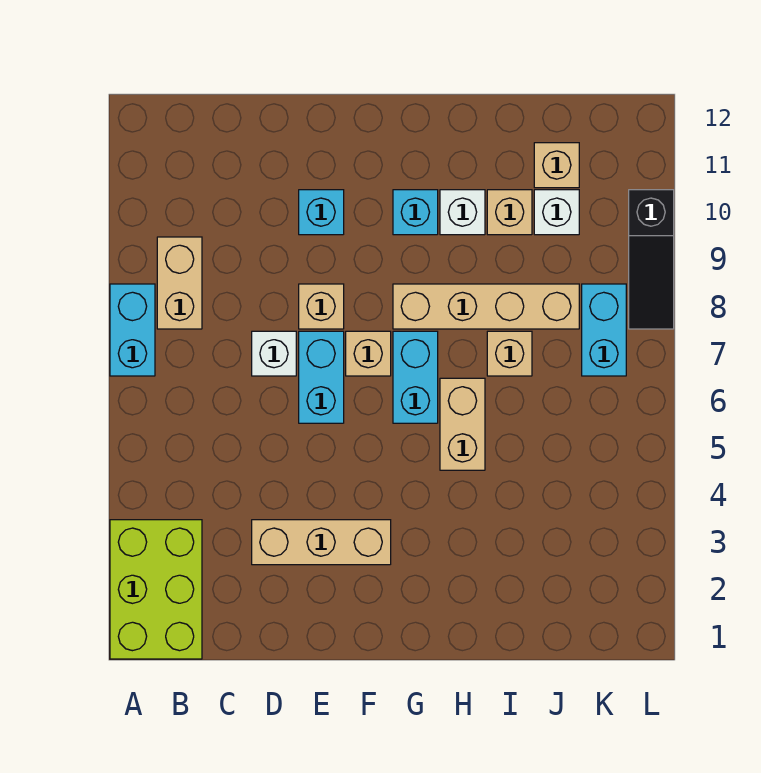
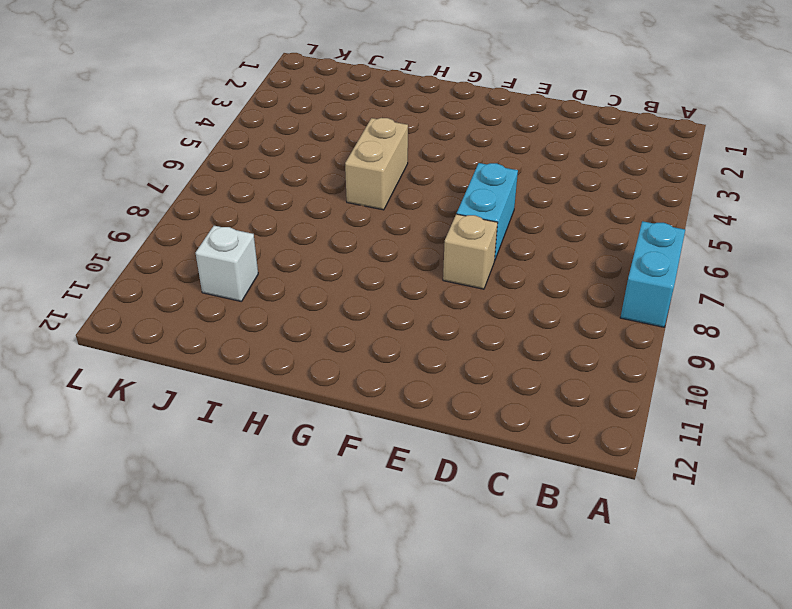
none -> lime 2x3 brick [110,520,202,659]
none -> tan 1x2 brick [157,237,202,329]
none -> tan 1x3 brick [252,520,391,565]

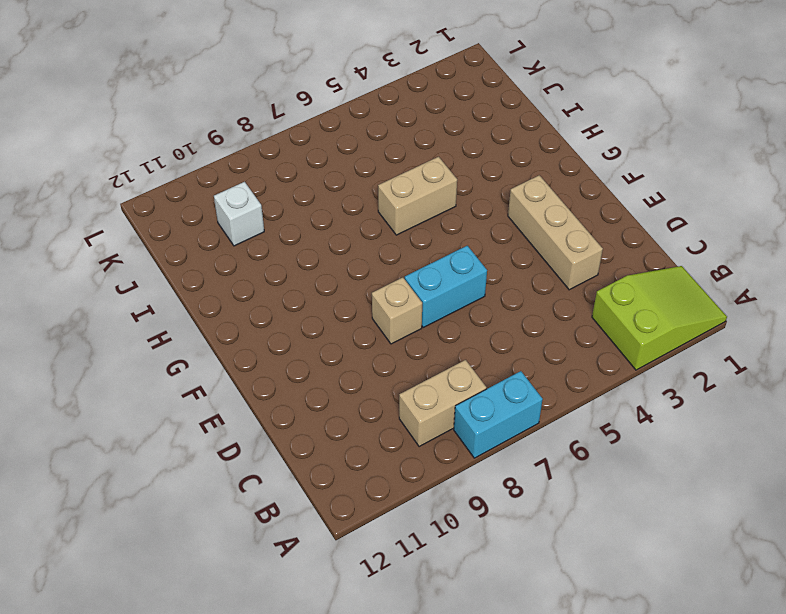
lime 2x3 slope [592,266,727,370] -> lime 2x3 brick [110,520,202,659]
none -> white 1x1 brick [252,331,296,376]
none -> cyan 1x1 brick [299,190,344,235]
none -> tan 1x1 brick [346,331,391,376]

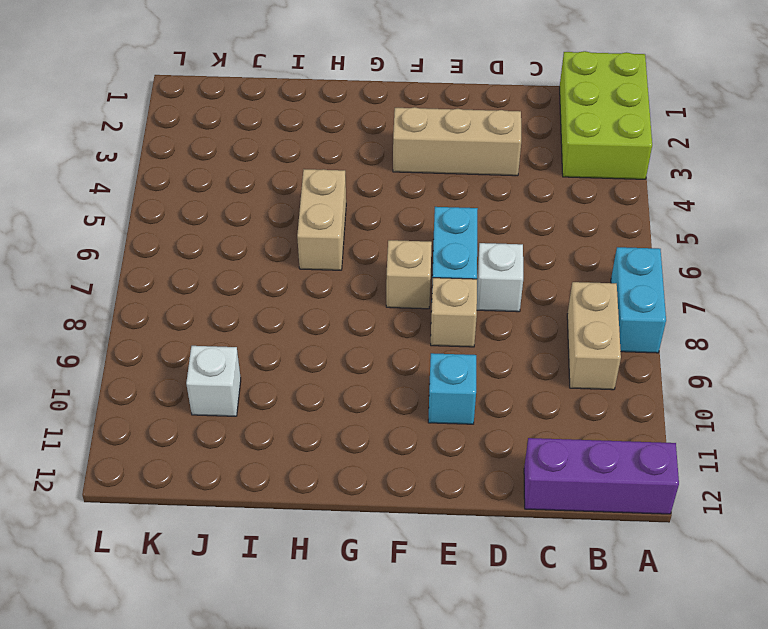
purple 1x3 brick [524,438,679,514] -> none
none -> cyan 1x2 brick [393,331,438,423]
none -> tan 1x4 brick [393,284,579,329]
none -> cyan 1x1 brick [393,190,438,235]

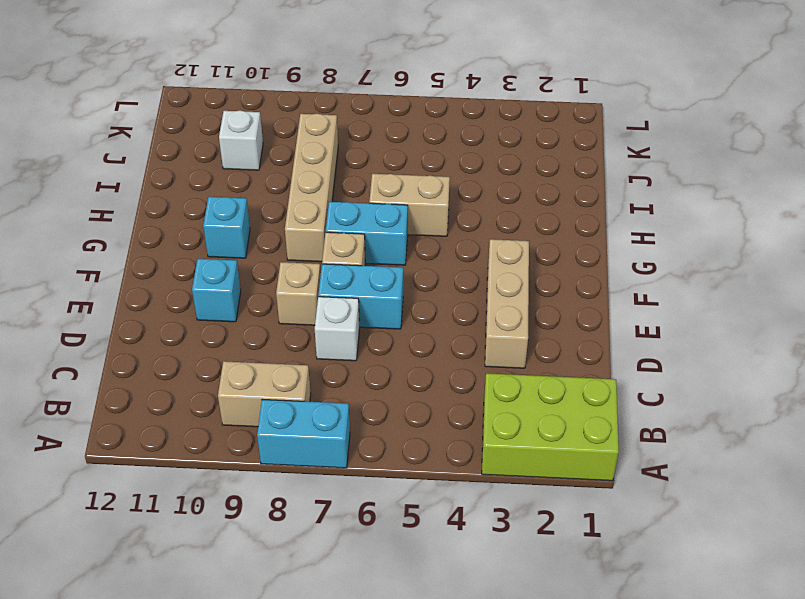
none -> white 1x1 brick [440,190,485,235]
none -> tan 1x1 brick [487,331,532,376]
none -> tan 1x1 brick [487,190,532,235]

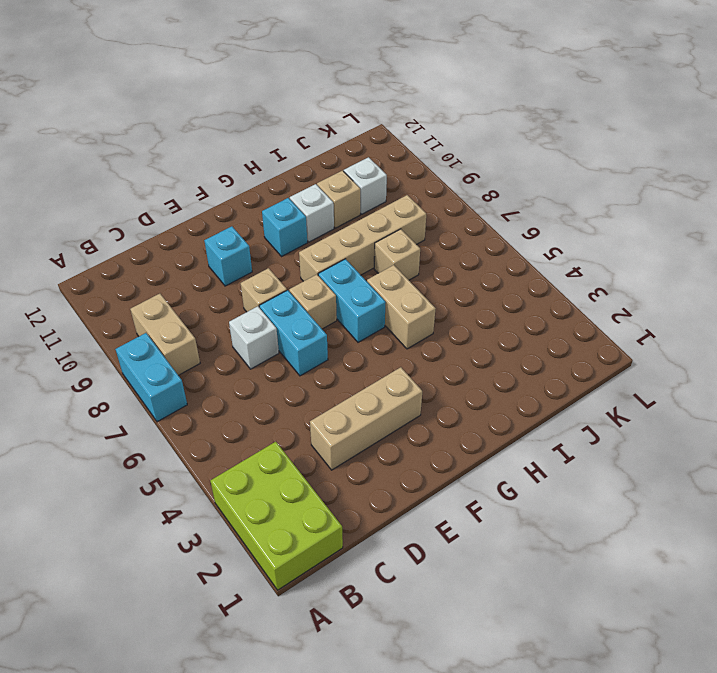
none -> tan 1x1 brick [534,143,579,188]
none -> cyan 1x2 brick [582,284,626,376]
none -> black 1x3 slope [629,190,674,329]

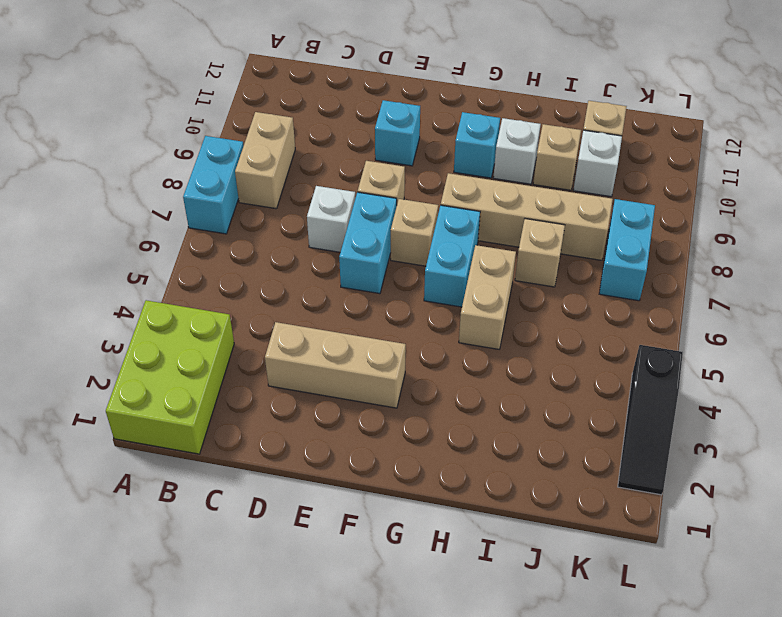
black 1x3 slope [618,345,683,495] -> black 1x3 slope moved to [629,190,674,329]

